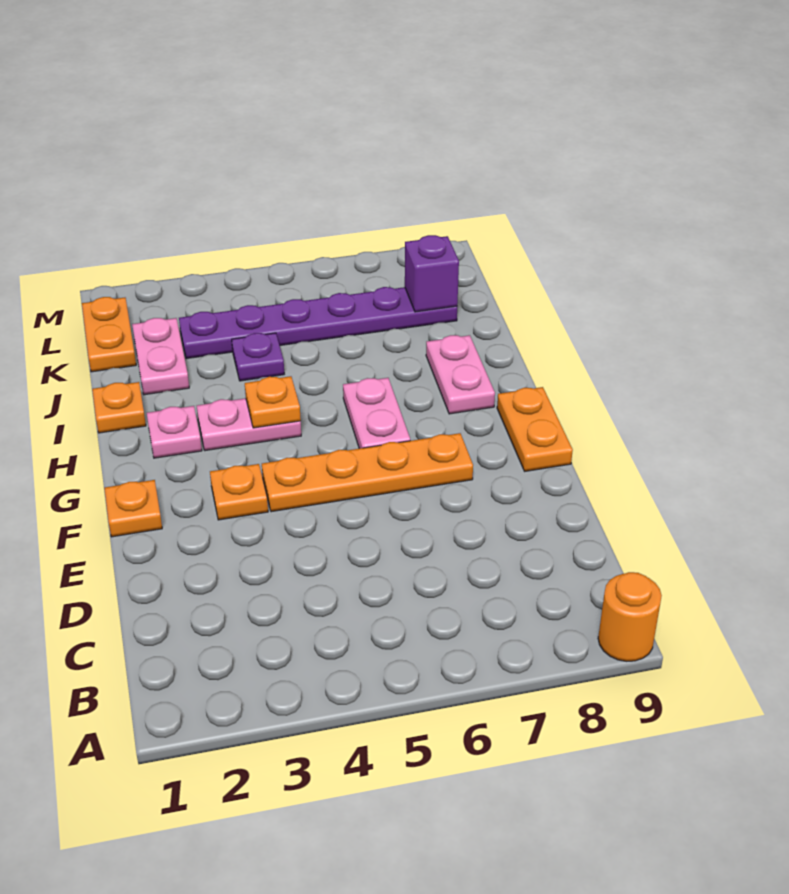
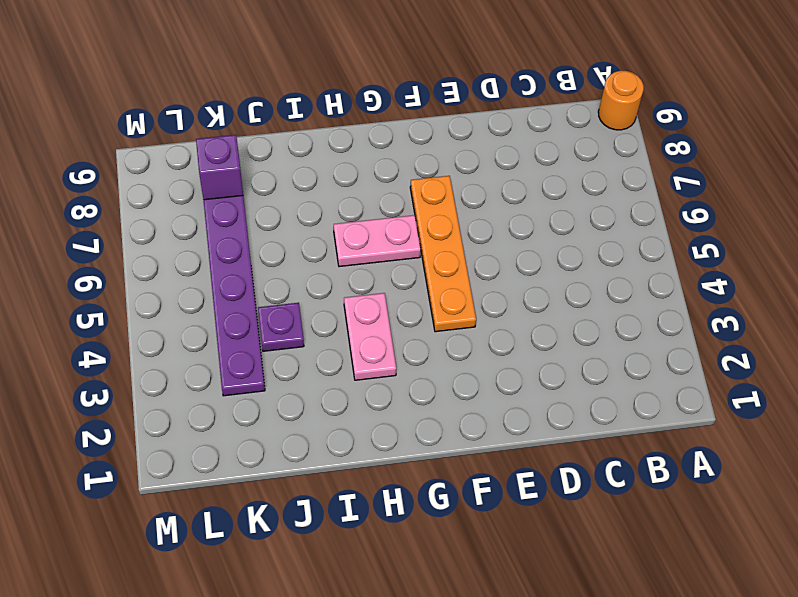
none -> orange 1x1 plate [104,480,162,537]
none -> orange 1x1 plate [210,464,268,520]
none -> orange 1x2 plate [497,387,573,471]

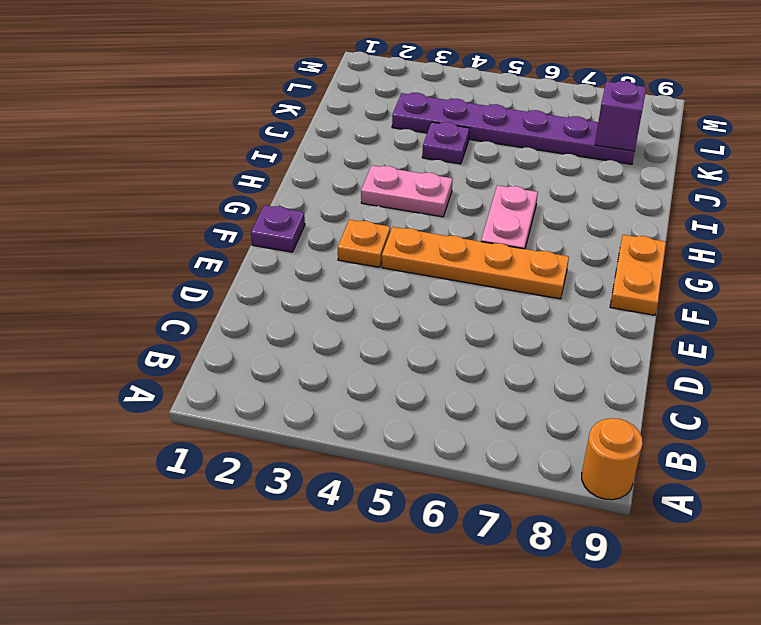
purple 1x1 plate [251,205,305,252] -> orange 1x1 plate [104,480,162,537]
none -> pink 1x1 plate [147,406,202,458]
none -> pink 1x2 plate [426,335,495,414]
none -> orange 1x1 plate [92,382,146,433]

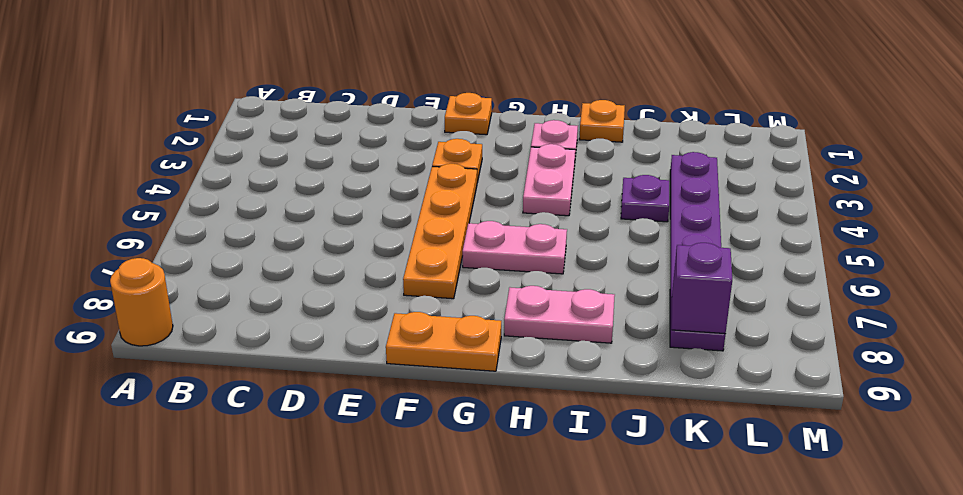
none -> pink 1x2 plate [132,318,189,395]
none -> orange 1x2 plate [82,297,136,372]
none -> orange 1x1 plate [245,376,301,428]

